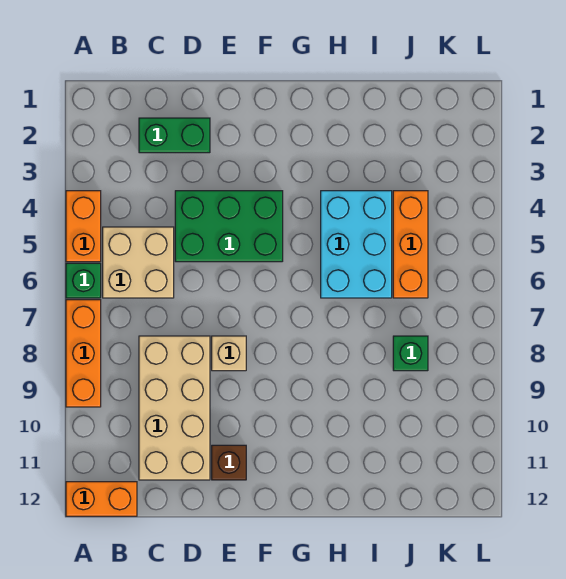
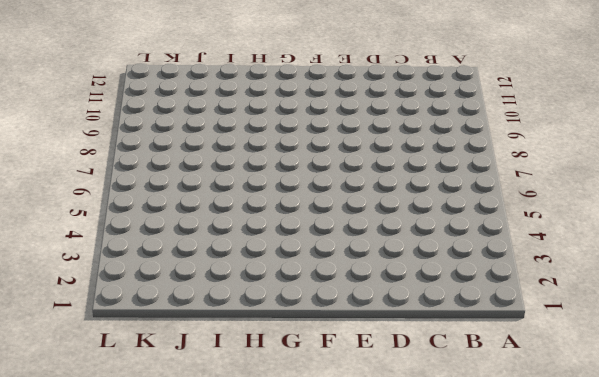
none -> orange 1x2 brick [66,191,101,262]
none -> green 1x1 brick [66,263,101,298]
none -> orange 1x3 brick [66,300,101,407]

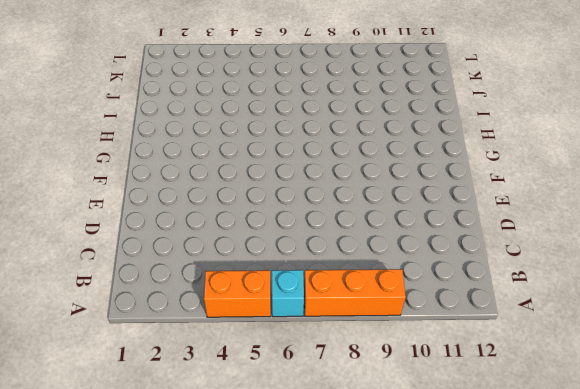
cyan 1x1 brick [272,270,304,317] -> green 1x1 brick [66,263,101,298]
none -> orange 1x2 brick [66,482,137,516]
none -> tan 2x2 brick [103,227,174,298]
none -> green 1x2 brick [139,118,210,153]

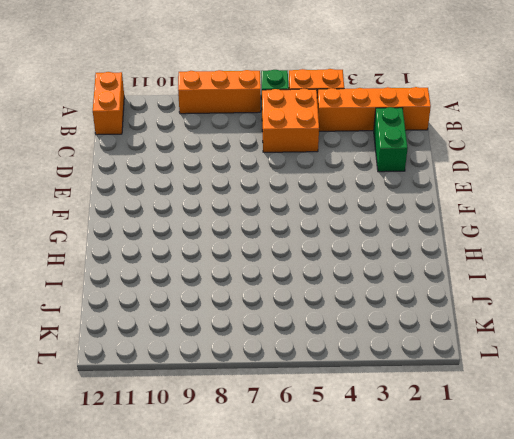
orange 1x4 brick [317,87,431,131] -> none
orange 2x2 brick [262,89,319,152] -> tan 2x2 brick [103,227,174,298]
none -> tan 2x4 brick [139,336,210,480]
none -> green 2x3 brick [175,191,283,262]
none -> tan 1x1 brick [212,336,246,371]

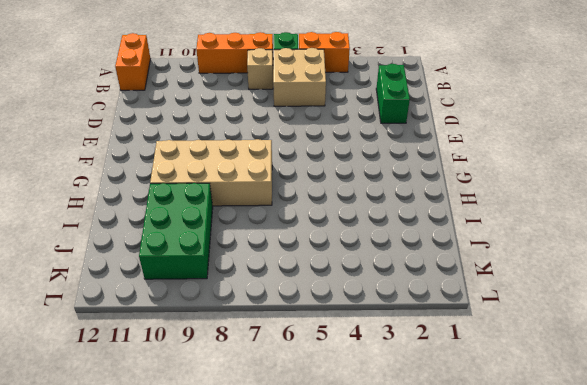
tan 1x1 brick [247,48,273,89] -> tan 1x1 brick moved to [212,336,246,371]
tan 2x4 brick [150,139,272,206] -> tan 2x4 brick moved to [139,336,210,480]
green 2x3 brick [139,183,213,279] -> green 2x3 brick moved to [175,191,283,262]
none -> brown 1x1 brick [212,445,246,480]
none -> cyan 2x3 brick [321,191,392,298]
none -> orange 1x3 brick [393,191,428,298]

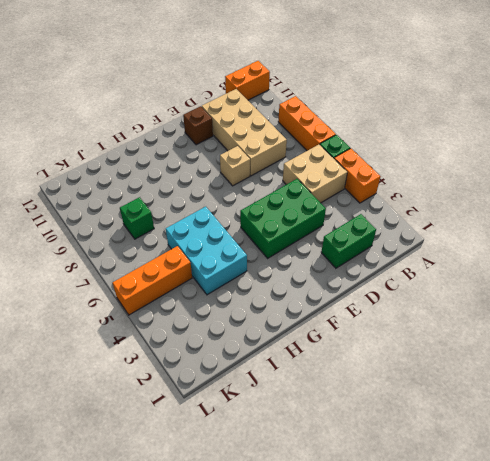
orange 1x3 brick [113,246,192,315] -> orange 1x3 brick turned to [393,191,428,298]

